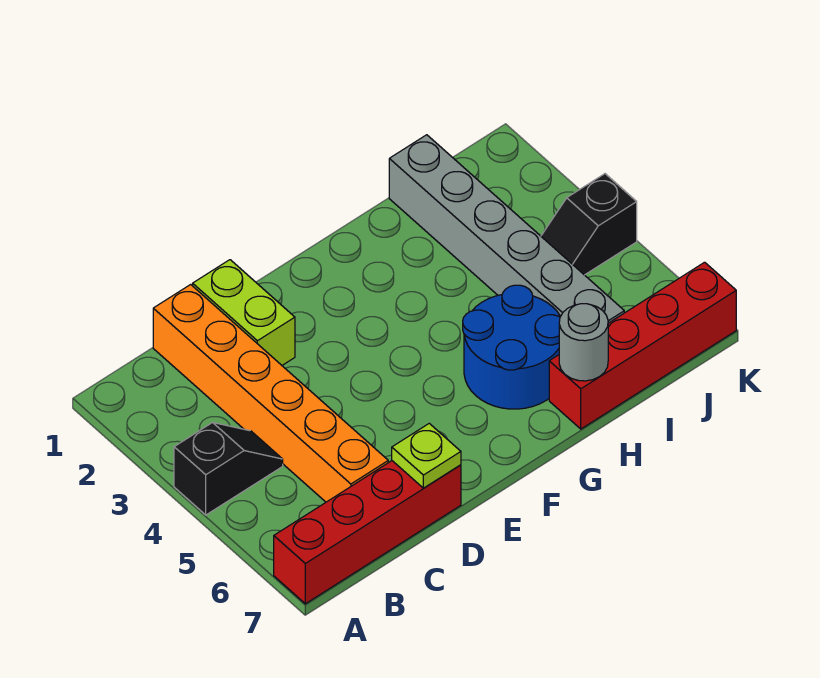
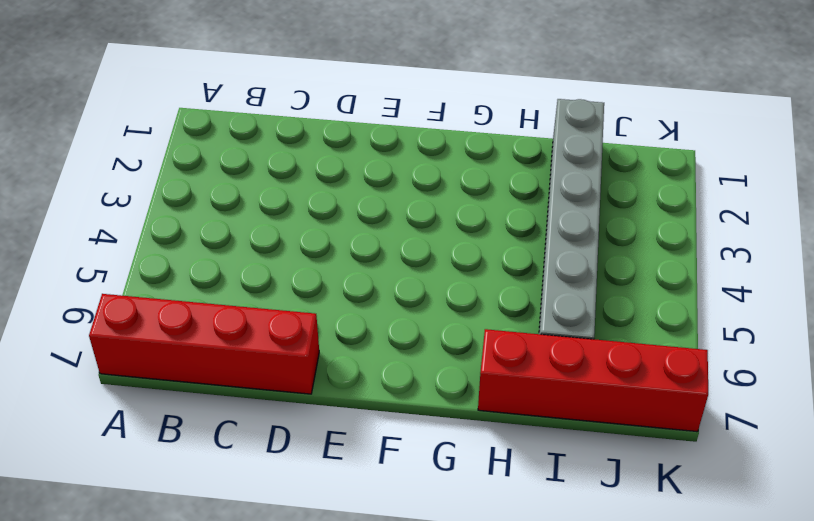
none -> black 1x2 slope [174,422,283,515]
none -> orange 1x6 brick [153,284,388,502]

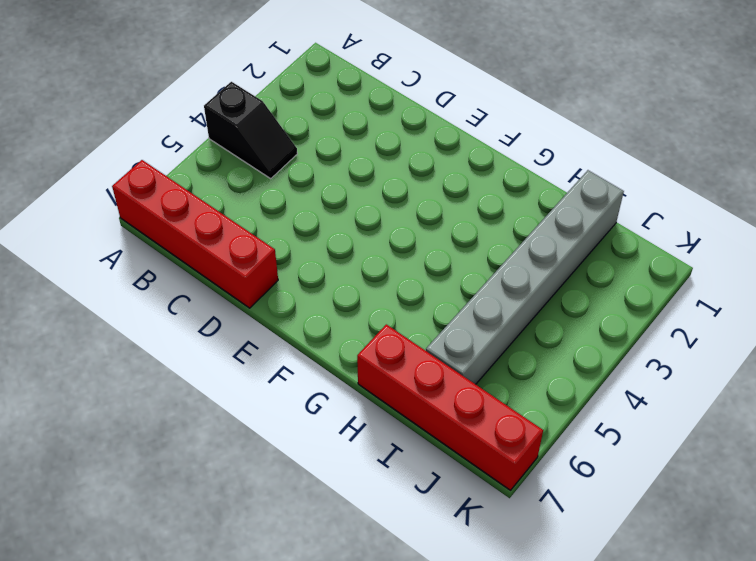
none -> orange 1x6 brick [153,284,388,502]
none -> lime 1x2 brick [193,260,295,365]

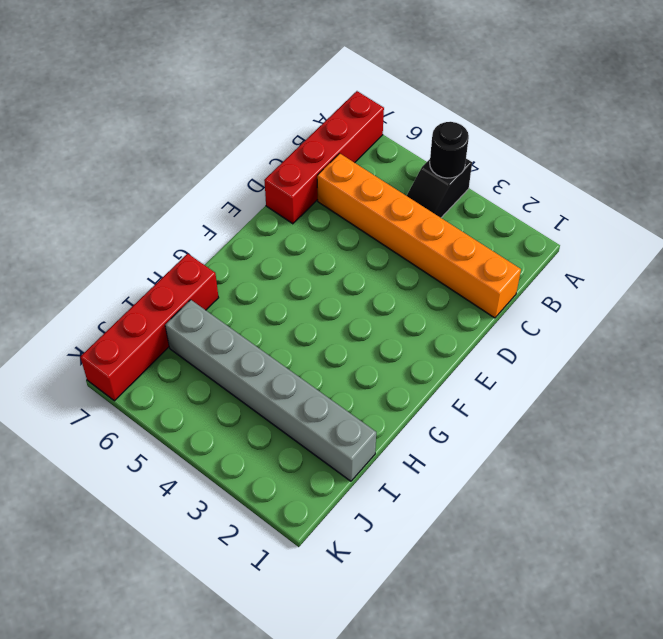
black 1x1 round brick [430,122,469,178] -> none
none -> lime 1x2 brick [193,260,295,365]
none -> blue 2x2 round brick [463,285,561,409]

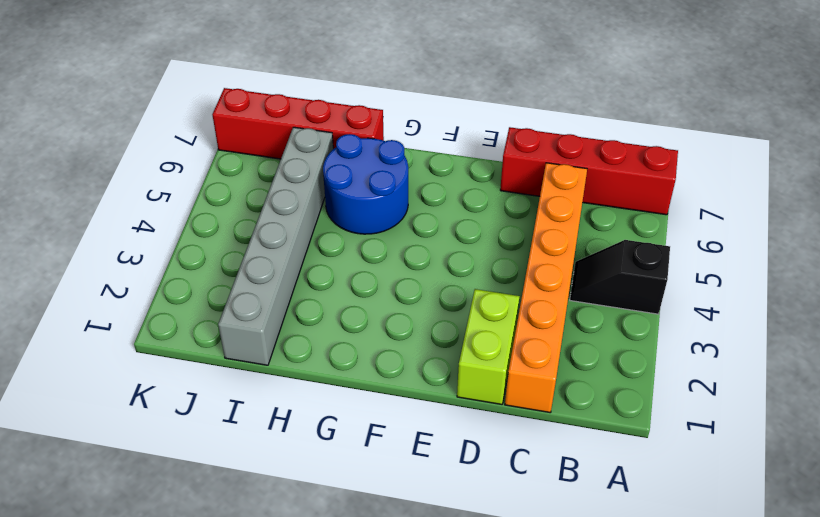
none -> black 1x2 slope [541,174,637,275]
none -> lime 1x1 plate [392,423,461,488]

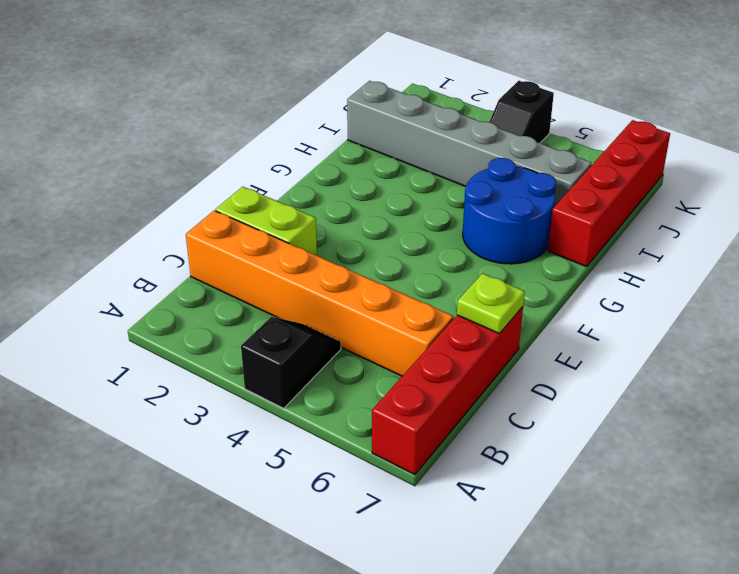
none -> grey 1x1 round brick [559,304,608,381]

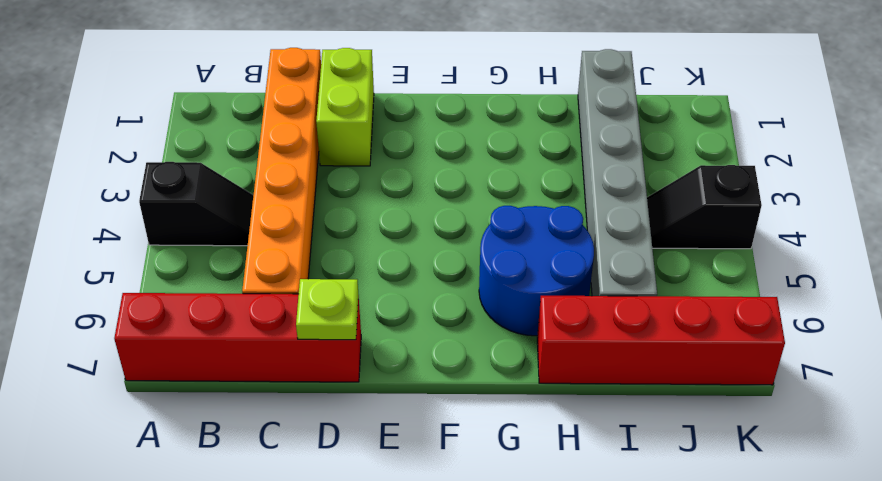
none -> grey 1x1 round brick [559,304,608,381]

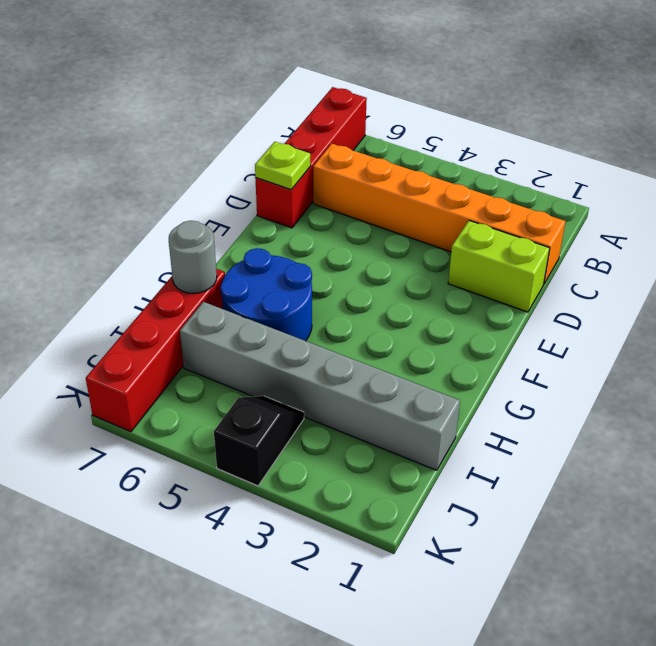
none -> black 1x2 slope [174,422,283,515]

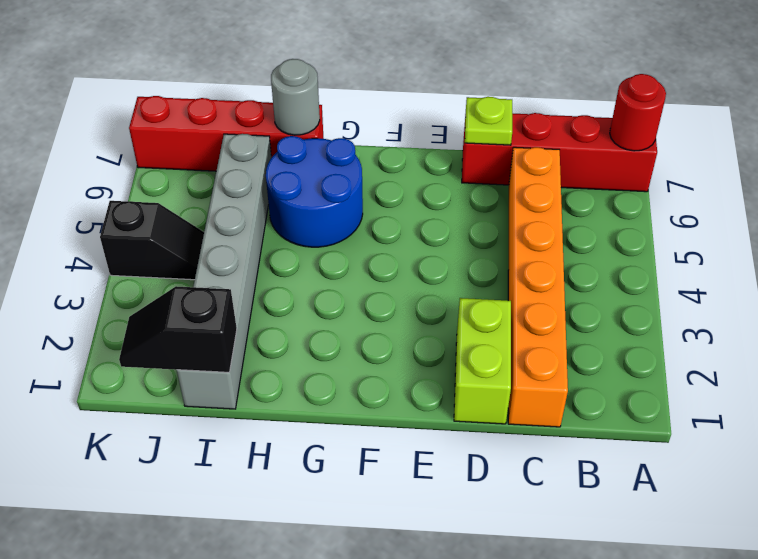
red 1x1 round brick [610,74,666,151] -> none
black 1x2 slope [119,286,237,372] -> black 1x2 slope moved to [174,422,283,515]

